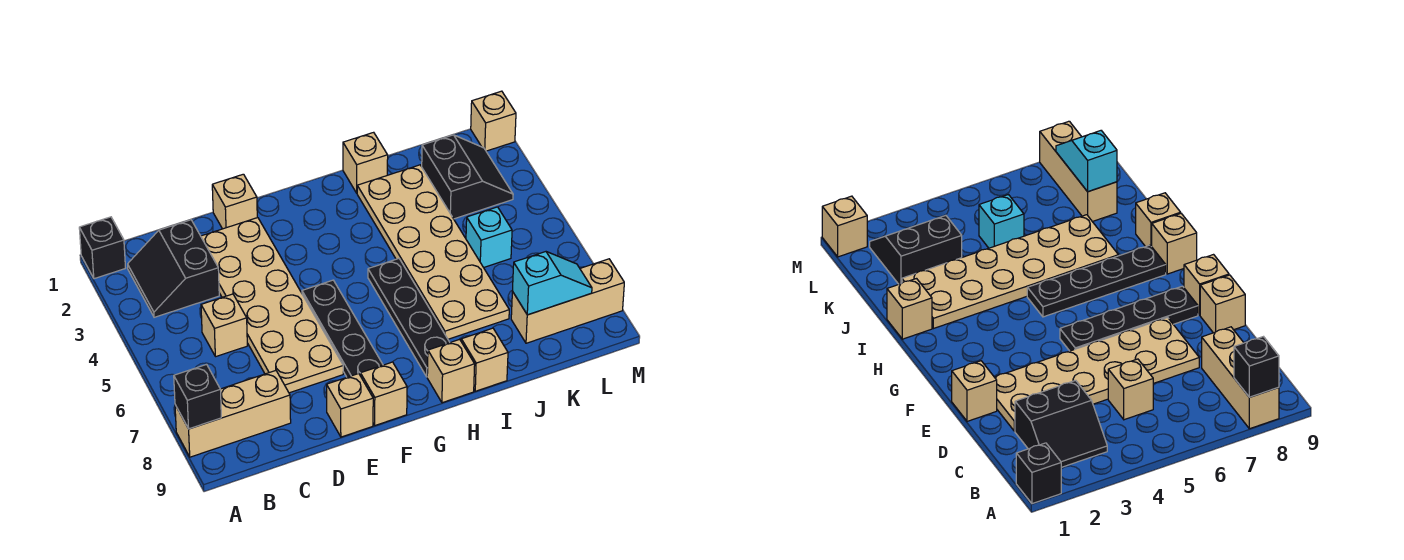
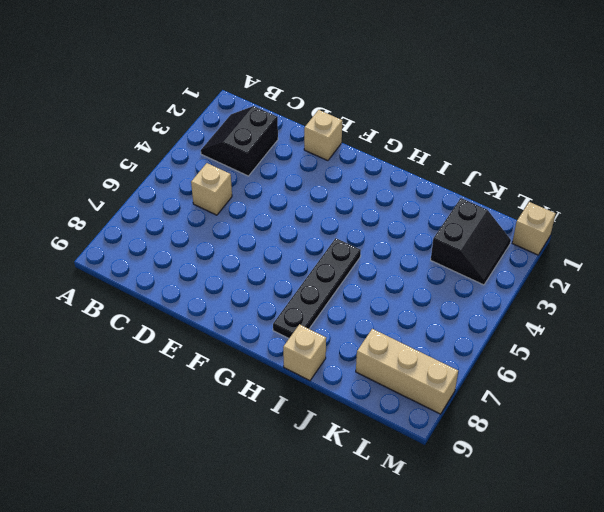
none -> black 1x1 brick [79,217,125,279]
none -> tan 1x3 brick [175,371,291,457]
none -> tan 2x6 plate [201,218,343,393]

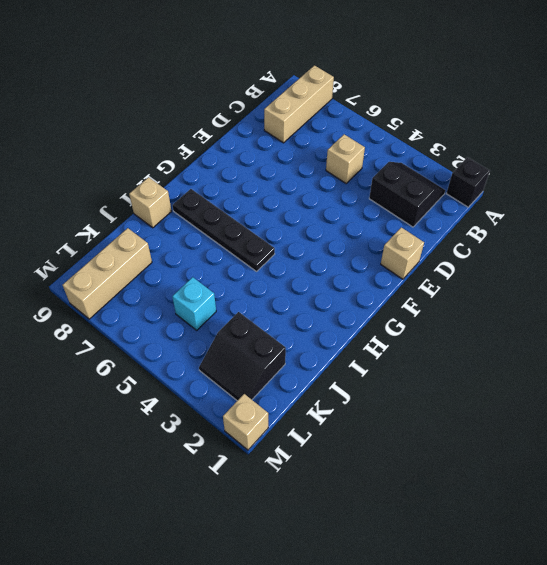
none -> tan 2x6 plate [201,218,343,393]
none -> tan 1x1 brick [327,374,373,437]
none -> black 1x4 plate [302,280,383,377]

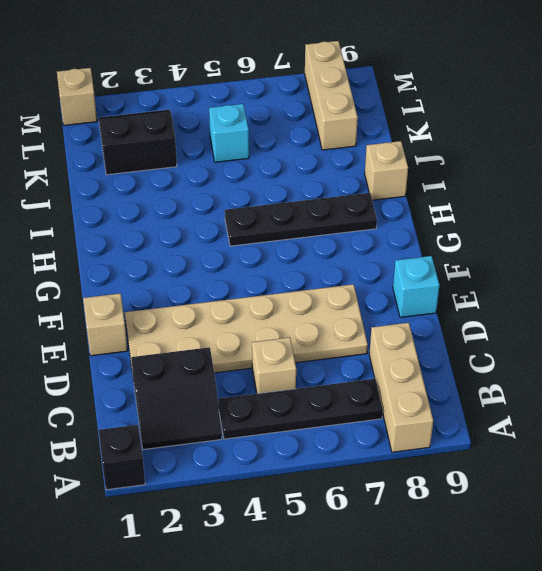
black 1x4 plate [218,379,383,439] -> black 1x4 plate moved to [302,280,383,377]
cyan 1x1 brick [393,256,440,317] -> tan 1x1 brick [327,374,373,437]
none -> tan 1x1 brick [361,362,407,425]
none -> tan 1x1 brick [427,339,475,403]
none -> tan 1x1 brick [343,132,388,193]

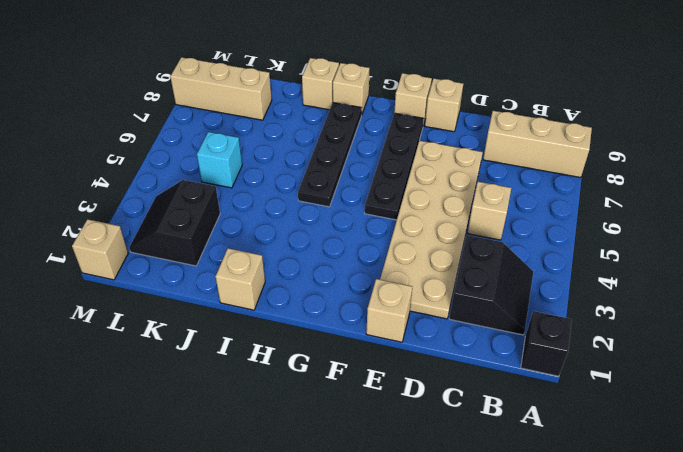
none -> tan 2x6 plate [357,165,509,339]
none -> black 1x1 brick [174,365,221,429]
none -> cyan 1x2 slope [512,252,592,315]

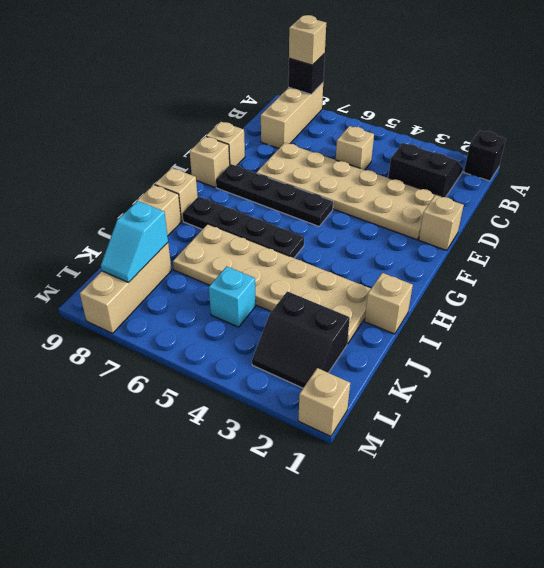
tan 1x1 brick [289,15,326,65] -> none

